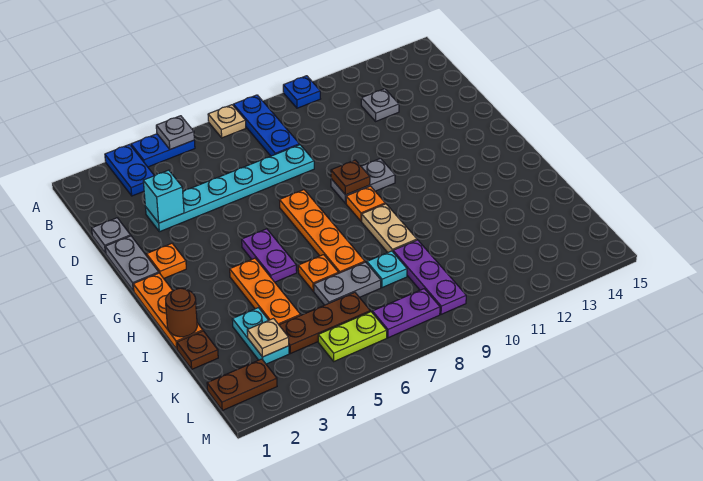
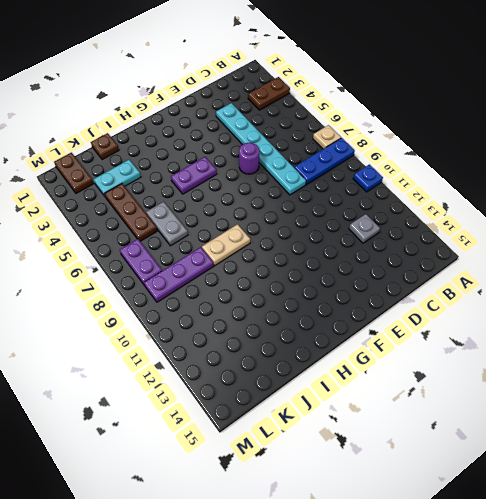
brown 1x2 plate [248,77,290,110] -> blue 1x2 plate [105,144,154,196]
purple 1x1 round brick [239,143,260,174] -> none
none -> blue 1x2 plate [131,134,195,167]
none -> grey 1x1 plate [92,218,131,254]
none -> grey 1x2 plate [105,236,159,291]
none -> orange 1x1 plate [147,243,186,278]

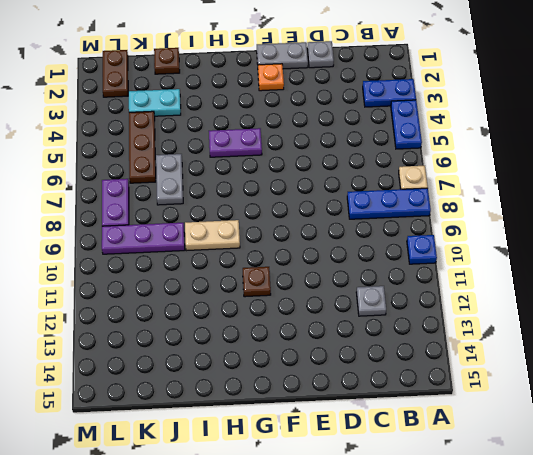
brown 1x1 plate [243,267,271,297] -> brown 1x1 plate moved to [331,160,370,195]
none -> cyan 1x6 plate [146,145,314,232]
none -> orange 1x4 plate [280,190,365,273]
none -> grey 1x2 plate [331,158,395,203]
none -> orange 1x3 plate [133,273,203,349]

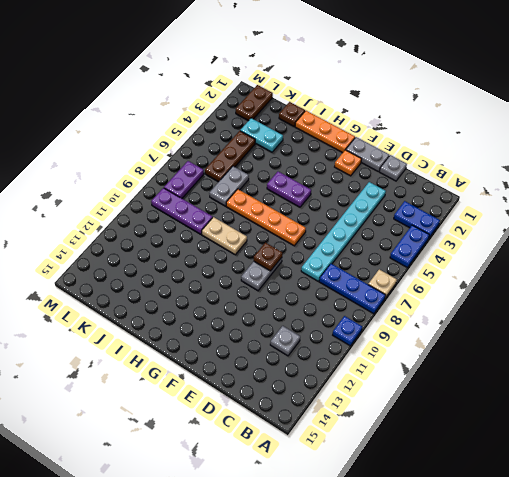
none -> orange 1x1 plate [346,186,385,221]
none -> orange 1x3 plate [230,258,300,325]
none -> orange 1x1 plate [298,255,338,291]
none -> cyan 1x1 plate [367,251,407,288]

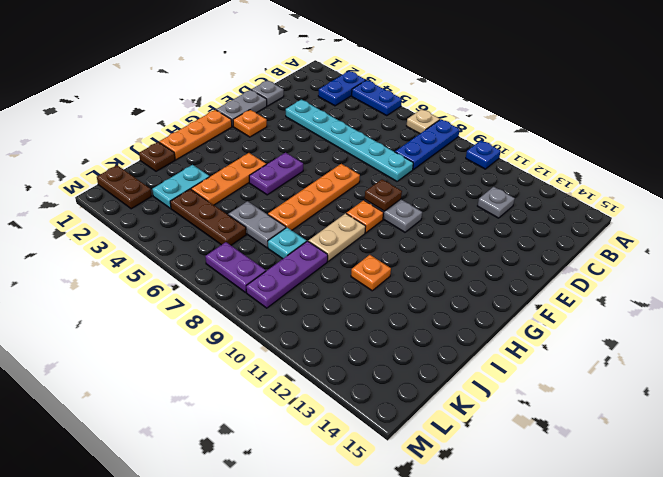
orange 1x1 plate [351,255,391,291] -> orange 1x1 plate moved to [298,255,338,291]
none -> lime 1x2 plate [318,312,387,361]
none -> grey 1x1 plate [156,116,194,149]
none -> cyan 1x1 brick [143,170,184,223]
none -> brown 1x1 round brick [166,288,197,337]

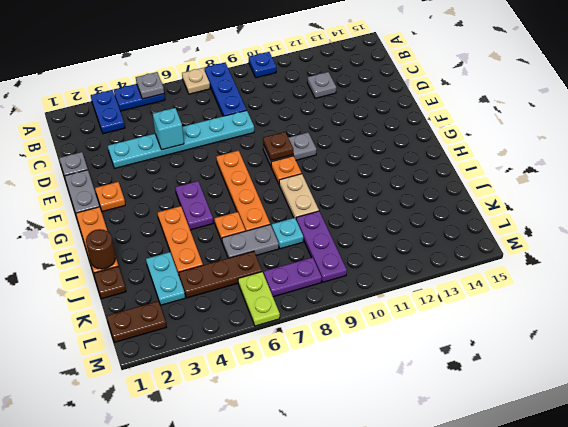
cyan 1x1 brick [153,108,184,150] -> cyan 1x1 brick moved to [143,170,184,223]
lime 1x2 plate [238,272,280,326] -> lime 1x2 plate turned to [318,312,387,361]
none -> tan 1x1 plate [247,319,289,357]

